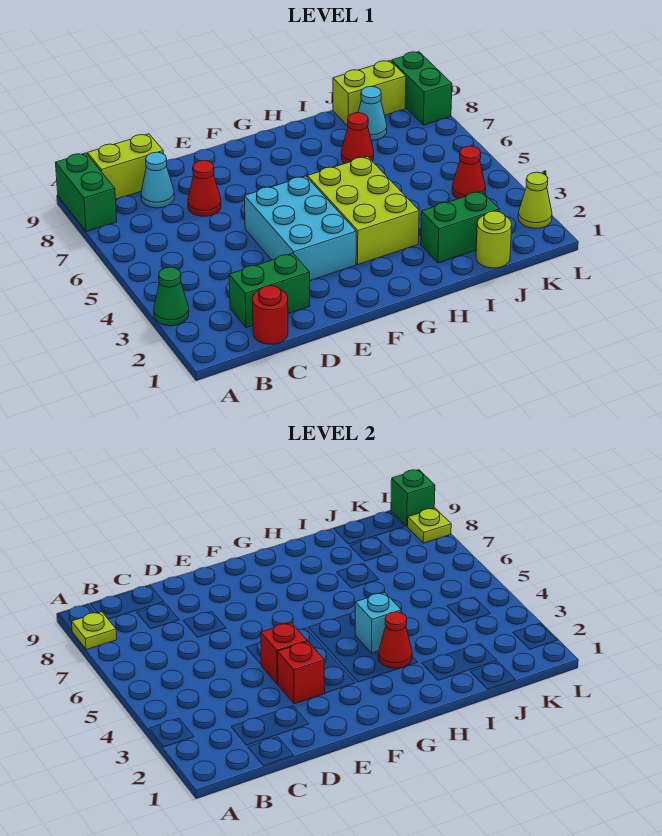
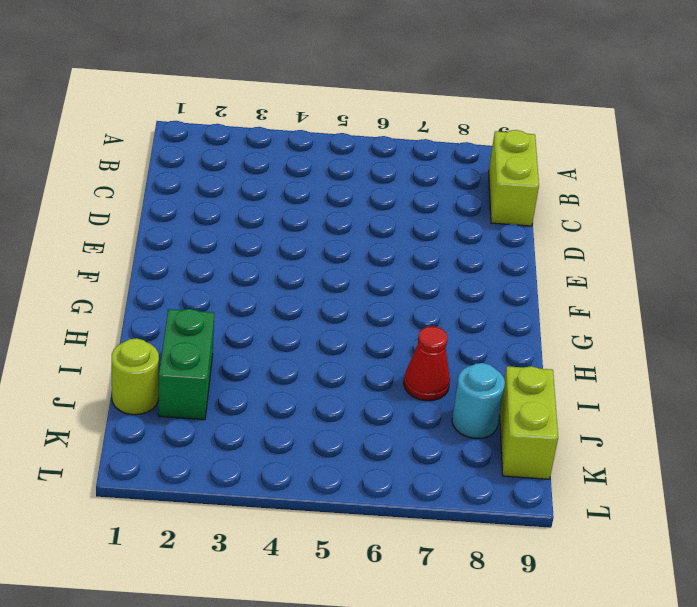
cyan 1x1 round brick [452,363,505,439] -> cyan 1x1 cone [358,86,387,140]
none -> green 1x1 cone [154,267,189,326]
none -> green 1x2 brick [56,153,117,232]
none -> red 1x1 round brick [253,286,288,344]

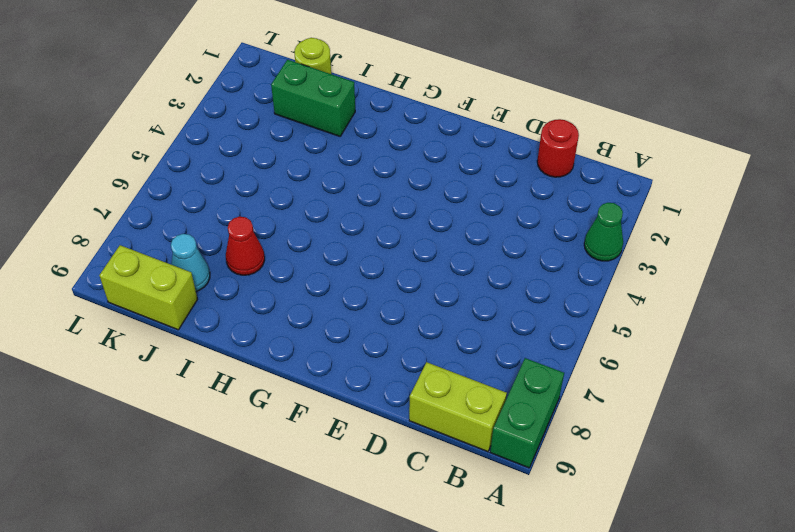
none -> green 1x2 brick [229,253,310,328]
none -> cyan 1x1 cone [141,152,174,208]
none -> red 1x1 cone [188,161,221,216]

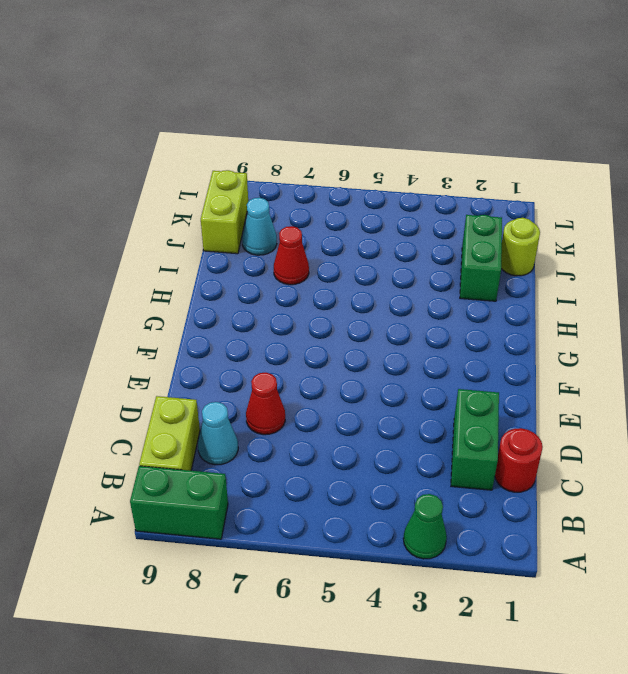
none -> cyan 2x3 brick [245,176,356,281]
none -> lime 2x3 brick [307,157,419,264]
none -> red 1x1 cone [452,146,486,199]

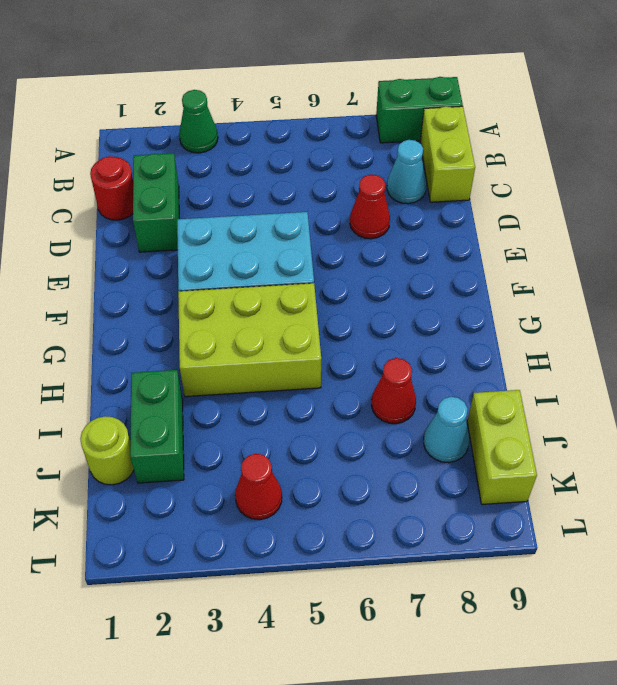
none -> lime 1x1 cone [518,172,552,228]
none -> green 1x2 brick [392,52,452,125]
none -> lime 1x1 plate [72,612,117,650]

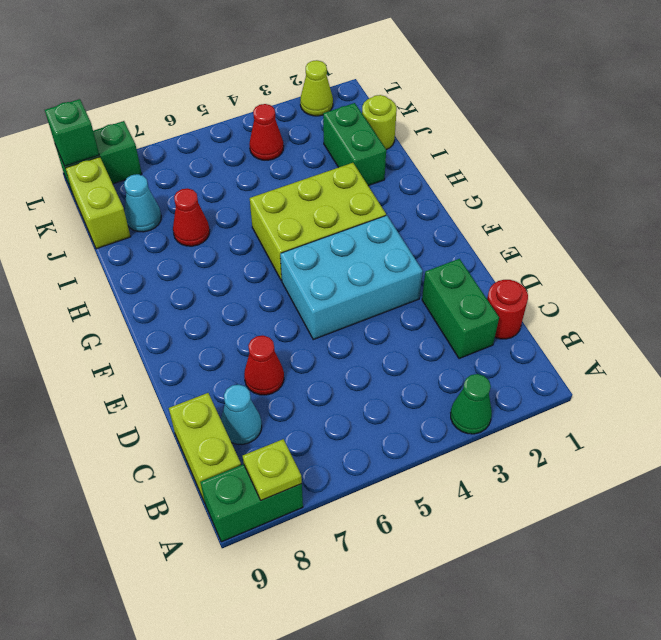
none -> red 1x1 brick [278,641,325,704]
none -> red 1x1 brick [261,623,307,684]
none -> red 1x1 cone [379,612,412,668]

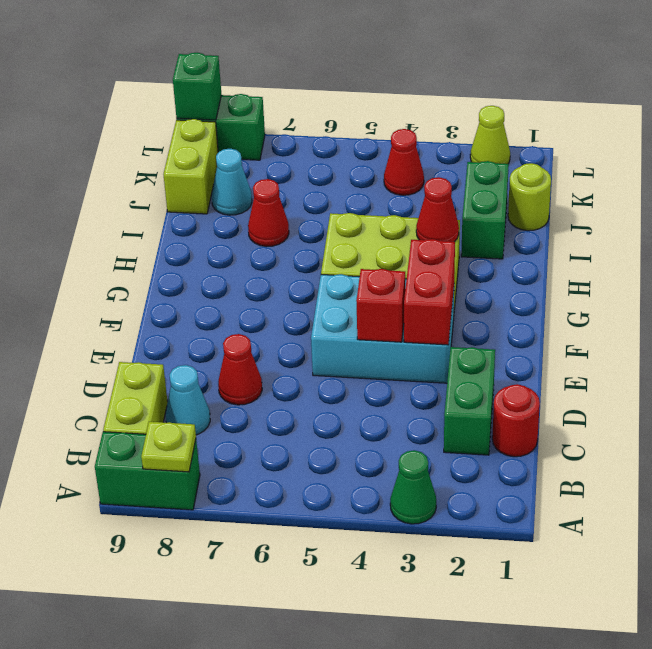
red 1x2 brick [404,239,455,345] -> red 1x1 brick [278,641,325,704]
none -> cyan 1x1 brick [355,593,401,653]
none -> lime 1x1 plate [407,508,451,543]

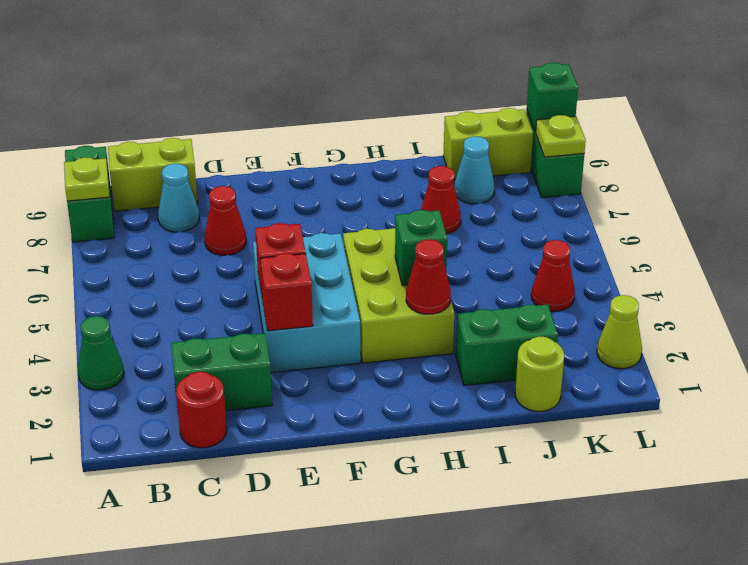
green 1x1 brick [395,210,447,286] -> cyan 1x1 brick [355,593,401,653]

